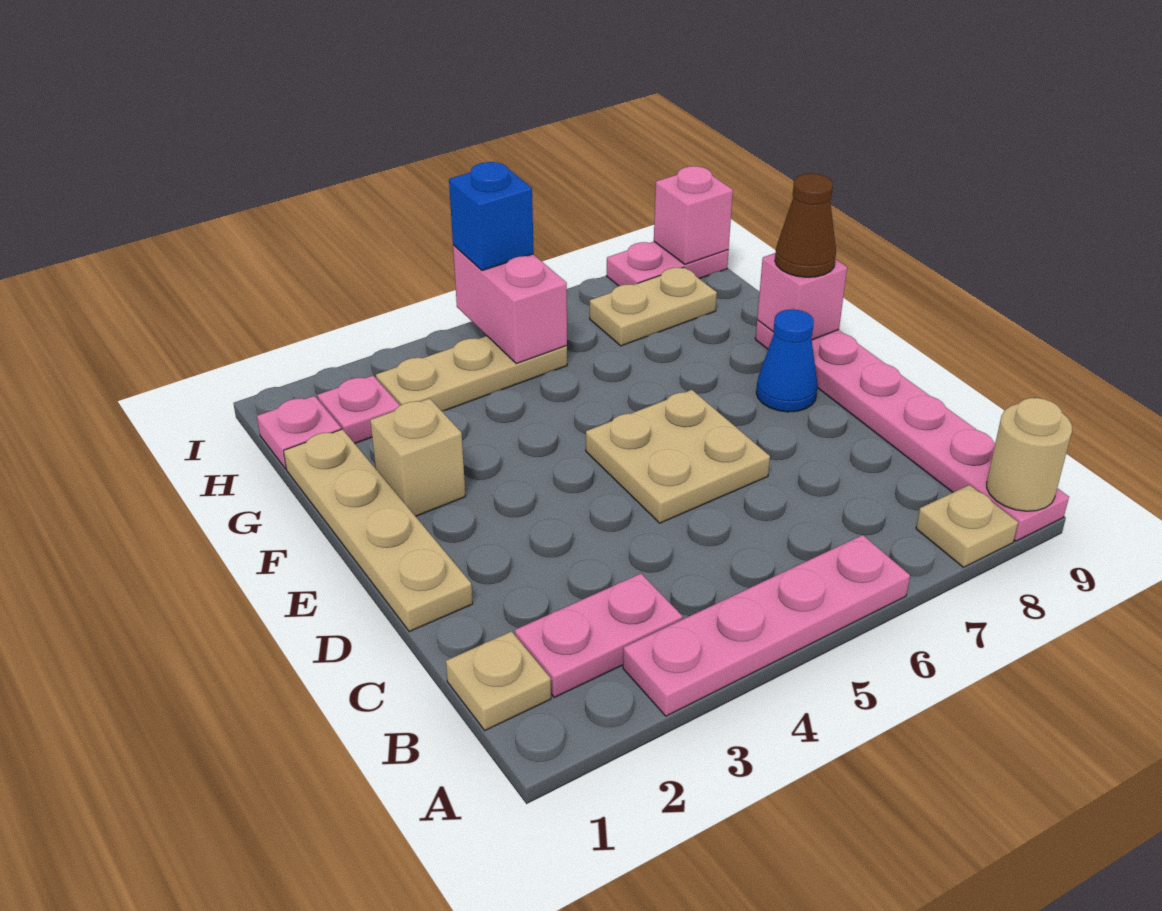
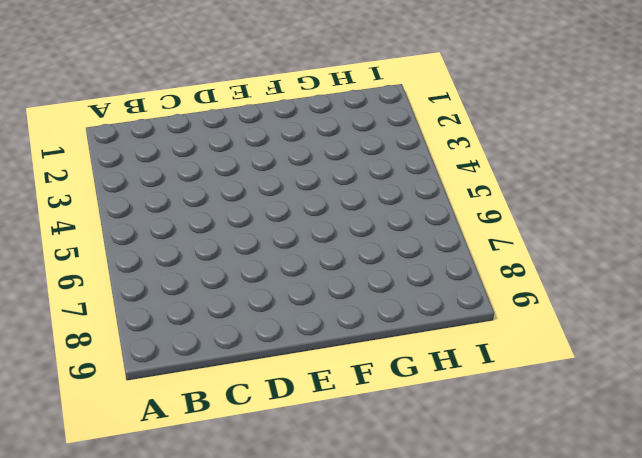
none -> pink 1x4 plate [623,535,910,716]
none -> tan 1x1 plate [916,485,1018,567]
none -> pink 1x6 plate [755,320,1069,541]

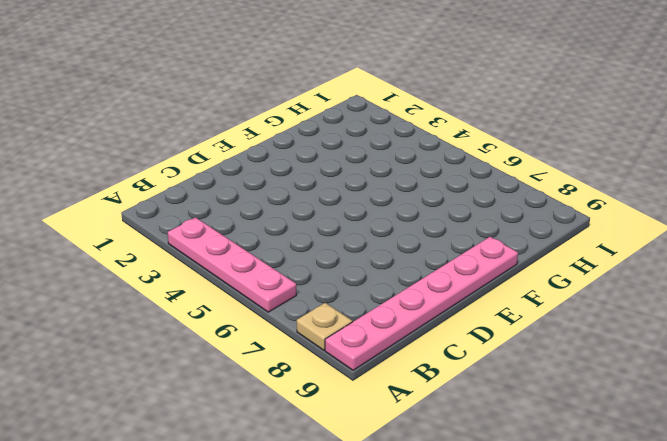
none -> tan 1x1 plate [446,631,551,730]
none -> pink 1x2 plate [515,574,683,697]
none -> tan 1x4 plate [284,429,473,632]

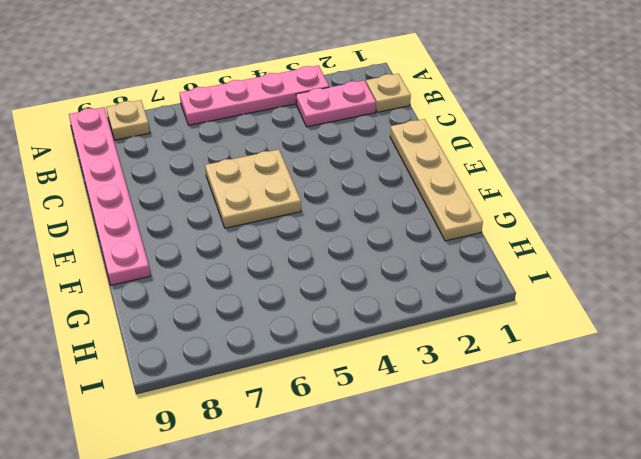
none -> blue 1x1 cone [756,309,818,412]
none -> tan 1x1 brick [370,398,466,516]
none -> pink 1x1 plate [257,396,341,469]

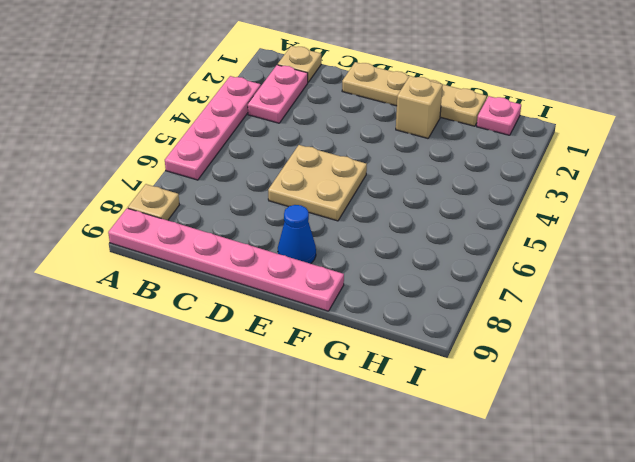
none -> pink 1x1 plate [317,375,400,443]
none -> tan 1x3 plate [376,336,567,411]
none -> tan 1x2 plate [590,267,717,346]

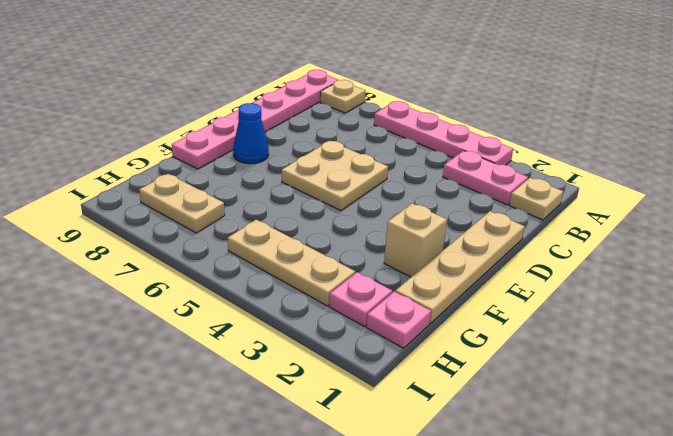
none -> pink 1x2 plate [607,242,729,286]
none -> tan 1x1 round brick [987,398,1072,511]
none -> pink 1x1 brick [757,253,847,340]

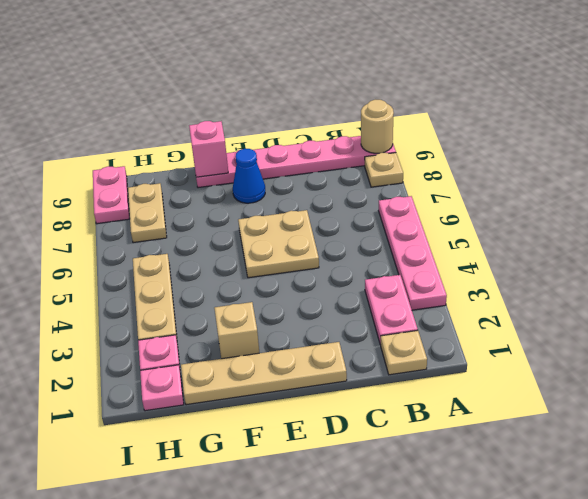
none -> pink 1x2 brick [453,245,567,364]
none -> pink 1x1 brick [654,166,733,264]
none -> brown 1x1 cone [775,174,836,277]

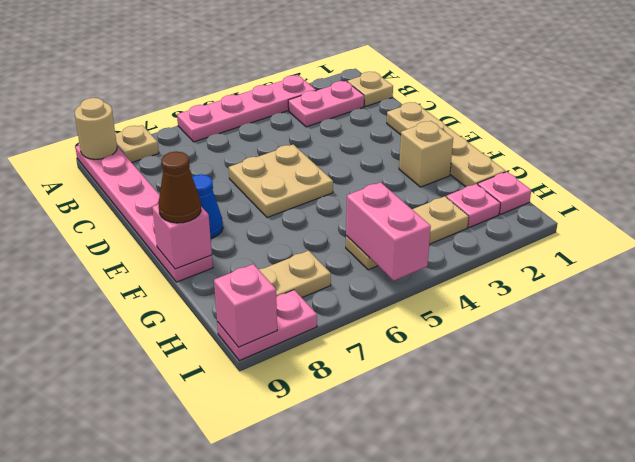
none -> blue 1x1 brick [449,162,534,271]

